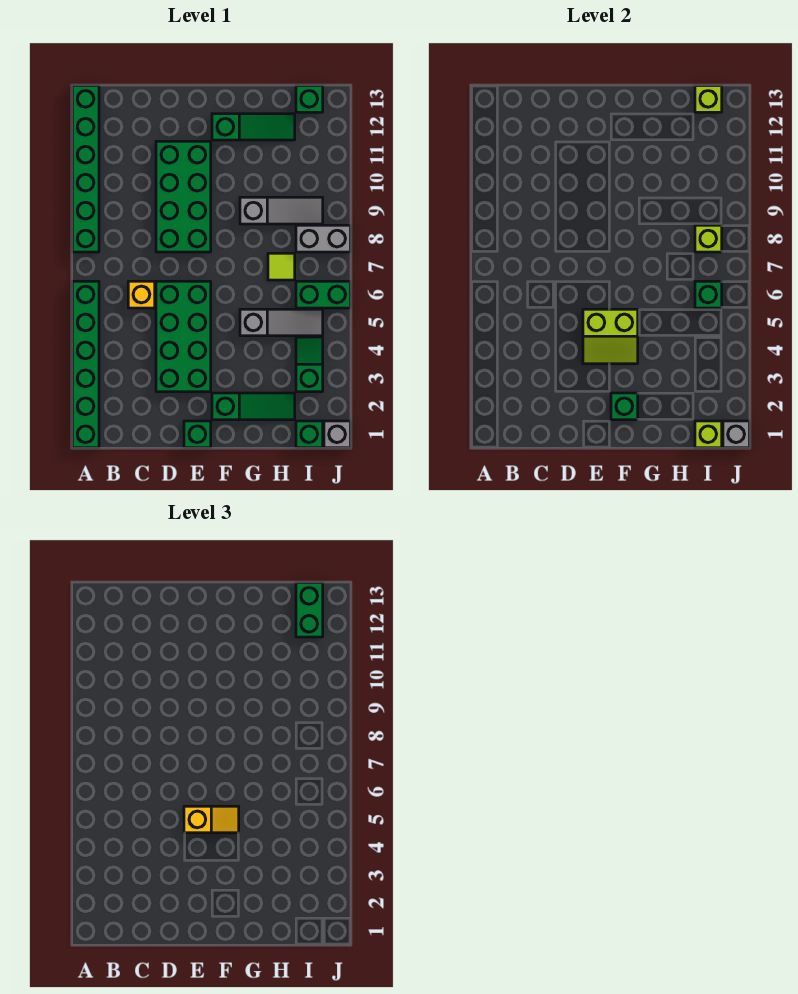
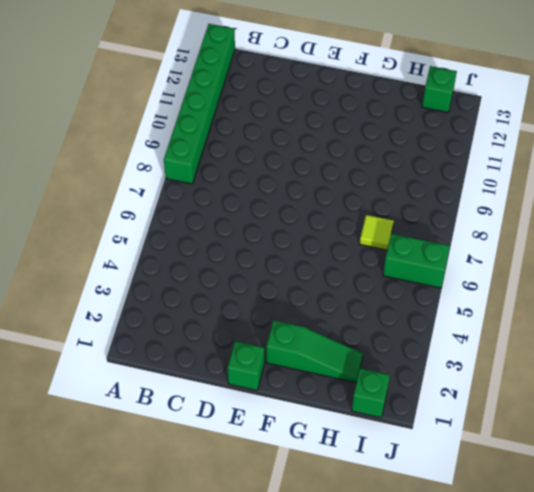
none -> green 1x6 brick [72,281,99,448]
none -> yellow 1x1 brick [128,281,155,308]
none -> green 2x4 brick [156,281,211,392]

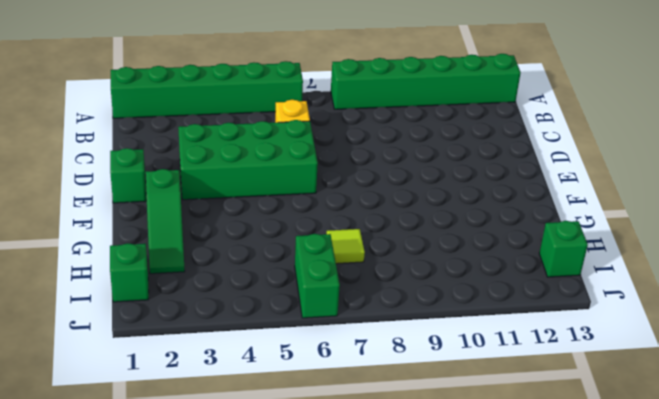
none -> green 2x4 brick [156,141,211,252]
none -> green 1x3 slope [212,114,295,140]
none -> grey 1x3 slope [240,309,323,336]

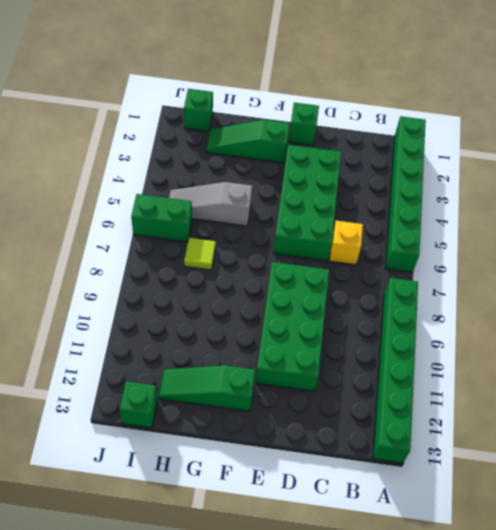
none -> grey 1x3 slope [240,197,323,224]
none -> green 1x2 slope [296,337,323,392]
none -> grey 1x2 brick [296,225,350,252]

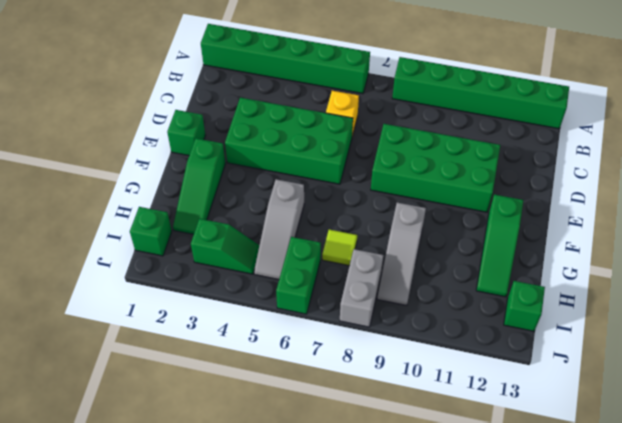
none -> grey 1x1 brick [324,421,350,448]
none -> lime 2x2 slope [583,309,638,364]
none -> green 1x1 brick [611,393,638,420]

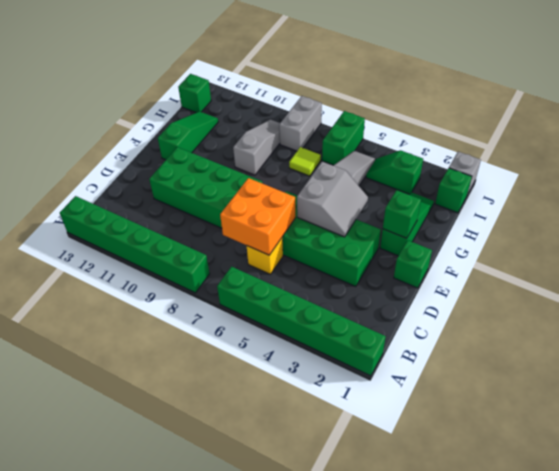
orange 2x2 brick [220,178,295,255] -> none
grey 2x2 slope [297,161,368,237] -> lime 2x2 slope [583,309,638,364]
none -> lime 1x1 brick [695,421,722,448]
none -> green 1x1 brick [695,281,722,308]
none -> lime 1x1 brick [695,225,722,252]

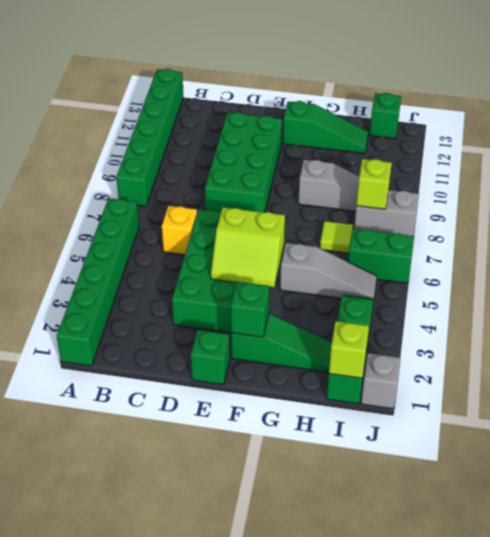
none -> green 1x1 brick [695,281,722,308]
none -> lime 1x1 brick [695,86,722,112]
none -> grey 1x1 brick [723,421,749,448]

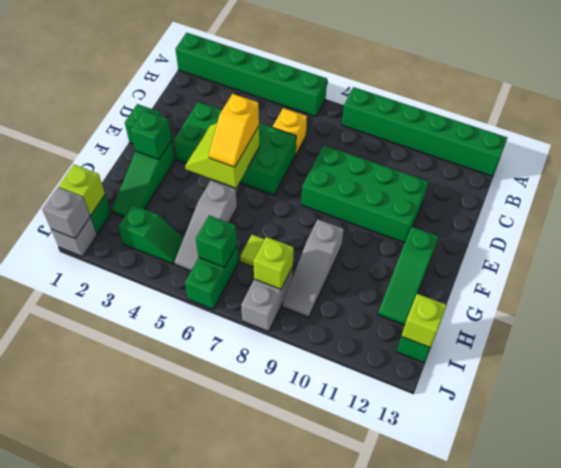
none -> green 1x2 brick [296,583,323,637]

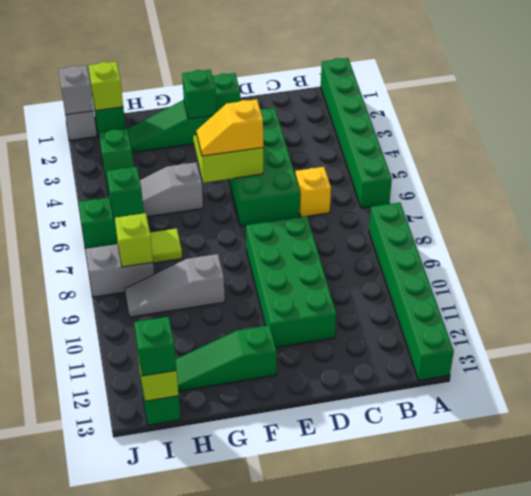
green 1x1 brick [134,317,176,376] -> green 1x2 brick [296,583,323,637]

